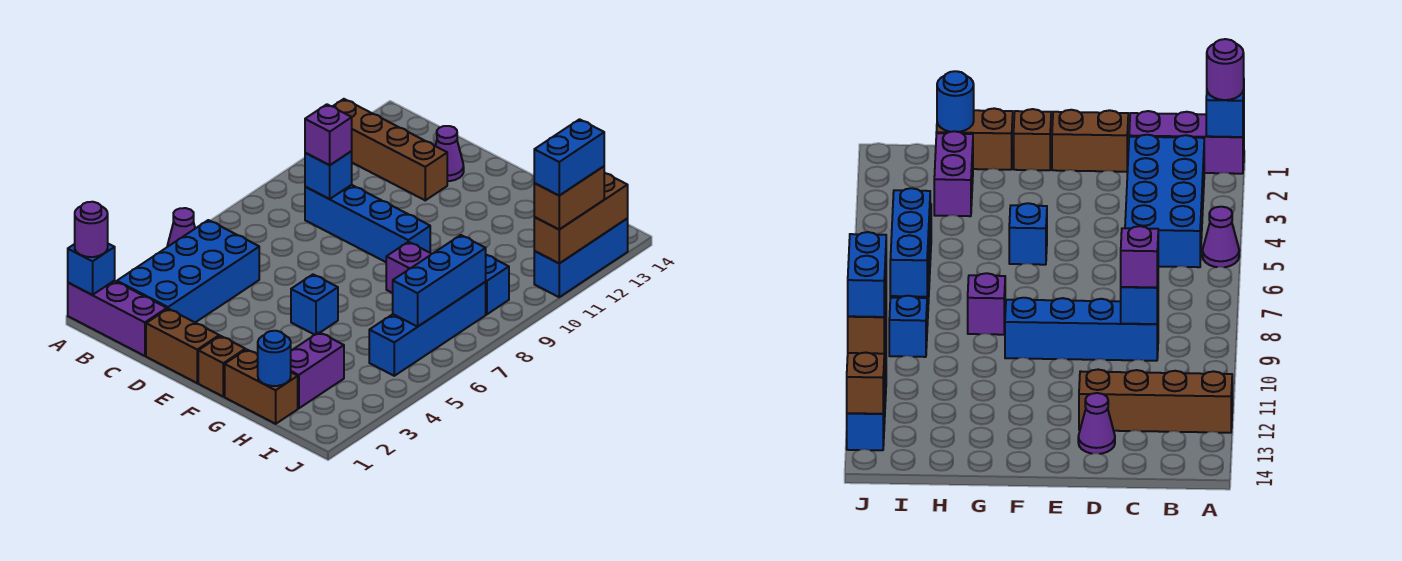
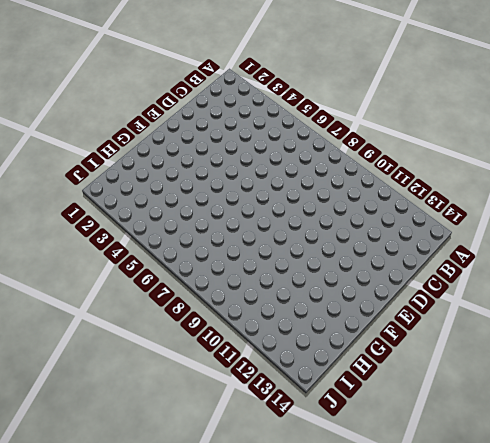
none -> purple 1x3 brick [68,281,167,356]
none -> purple 1x1 cone [167,208,195,247]
none -> brown 1x4 brick [333,99,447,200]

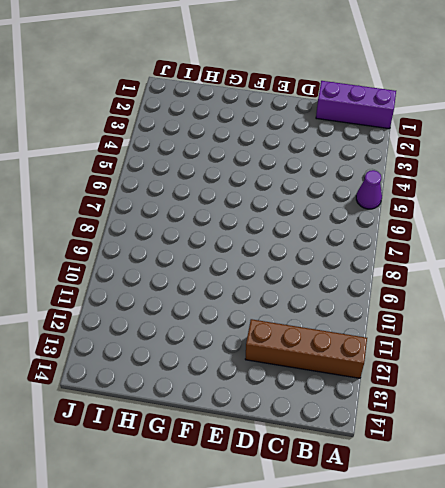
none -> blue 2x4 brick [117,220,259,323]
none -> blue 1x4 brick [305,185,430,262]
none -> brown 1x2 brick [146,309,219,383]

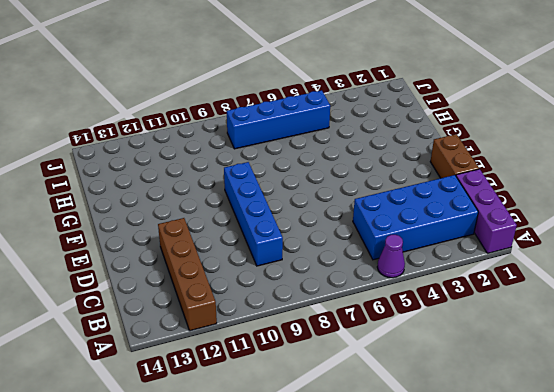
none -> purple 1x1 cone [435,126,464,181]
none -> brown 1x1 brick [198,336,245,397]
none -> blue 1x1 brick [291,275,338,335]

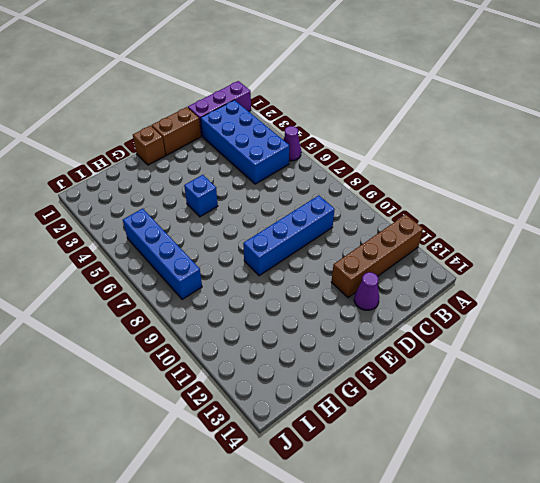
none -> brown 1x2 brick [225,349,298,424]
none -> purple 1x1 brick [386,242,431,293]
none -> purple 1x2 brick [291,332,344,408]

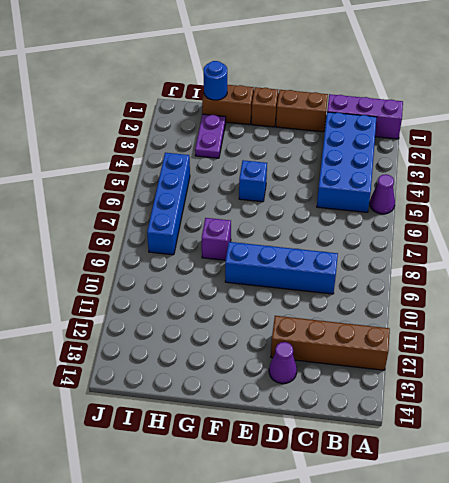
purple 1x2 plate [195,114,226,158] -> purple 1x2 brick [291,332,344,408]
none -> blue 1x1 brick [486,255,509,314]
none -> blue 1x3 brick [534,219,628,297]
none -> blue 1x1 brick [68,244,115,295]

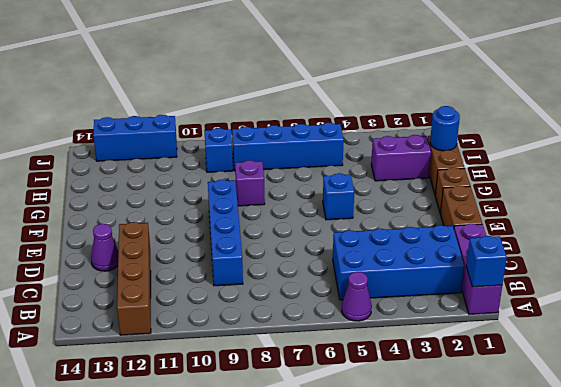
none -> blue 1x1 brick [305,151,352,199]
none -> blue 1x3 brick [393,235,486,327]
none -> brown 1x3 brick [534,173,628,263]

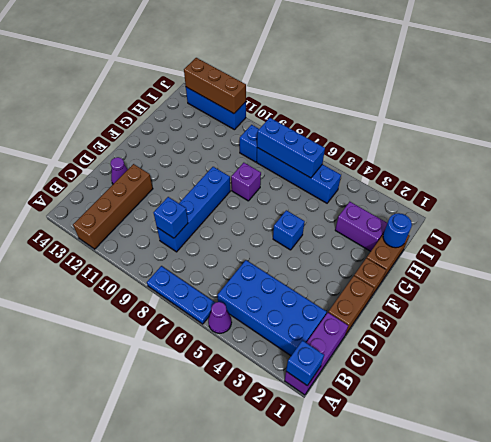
blue 1x3 plate [147,266,215,324] -> none
none -> purple 1x1 round brick [75,202,108,257]
none -> purple 1x1 brick [305,104,352,165]
none -> brown 1x2 brick [534,166,604,229]

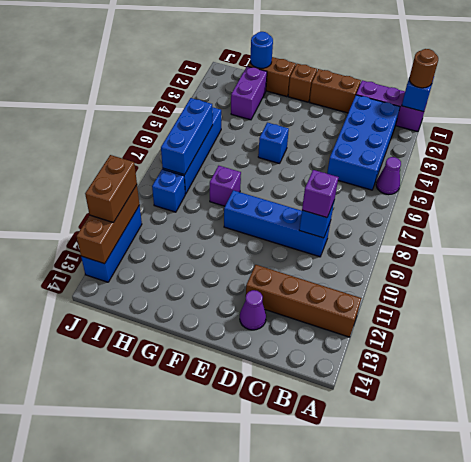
brown 1x1 round brick [409,49,438,88] -> purple 1x1 round brick [75,202,108,257]
none -> blue 1x2 brick [534,119,604,196]

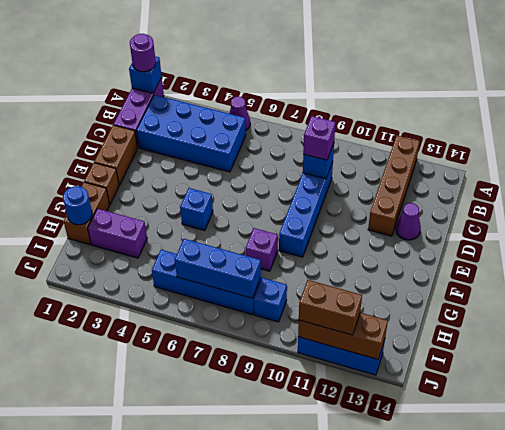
none -> blue 1x2 brick [534,119,604,196]

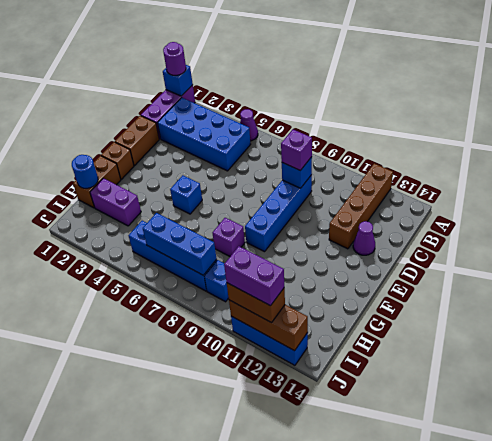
purple 1x2 brick [224,246,284,306] -> blue 1x2 brick [534,119,604,196]

